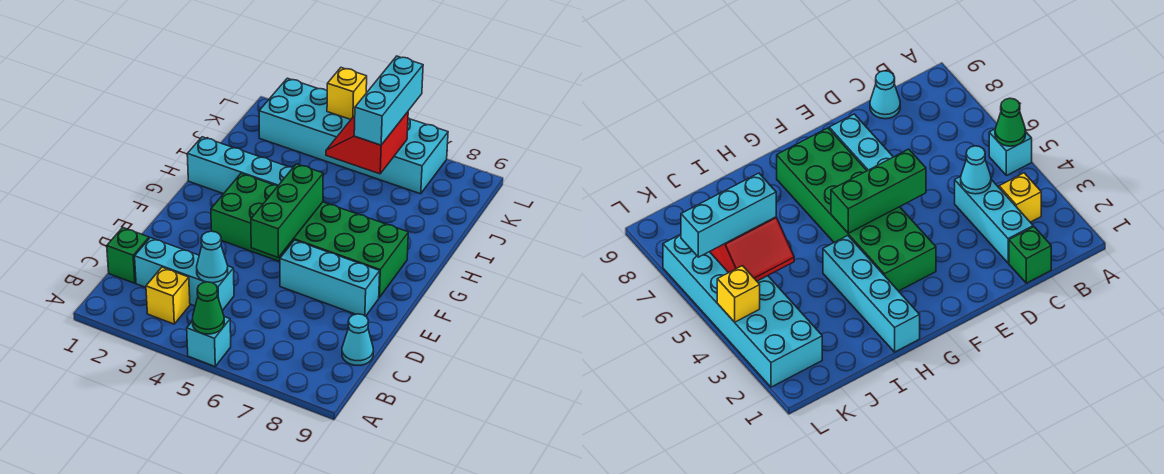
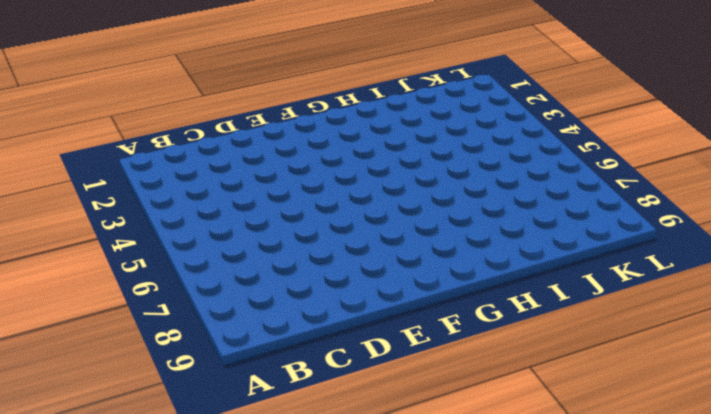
none -> cyan 1x1 brick [187,317,231,366]
none -> yellow 1x1 brick [146,267,190,324]
none -> green 1x1 brick [107,228,149,283]

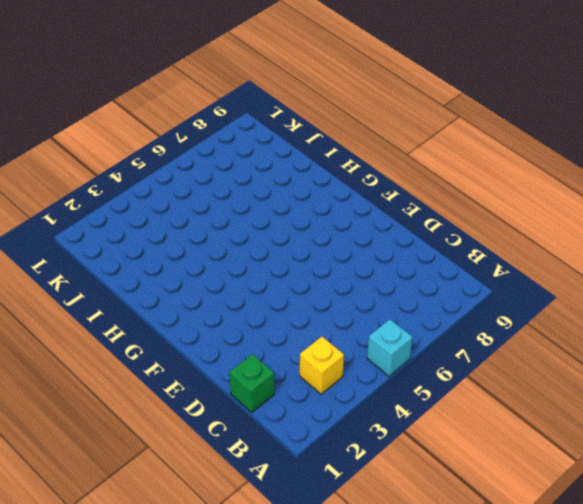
none -> cyan 1x3 brick [135,238,234,311]
none -> cyan 1x1 cone [342,314,373,365]
none -> cyan 1x3 brick [280,240,380,316]

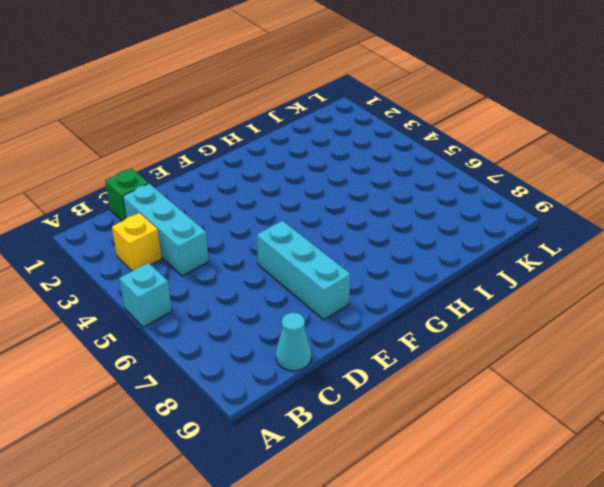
none -> green 2x6 brick [211,173,408,297]
none -> cyan 1x4 brick [187,137,293,194]
none -> cyan 2x6 brick [259,78,448,194]

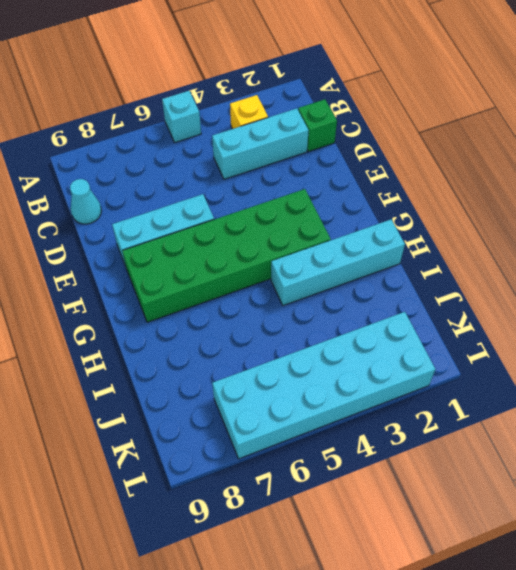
none -> green 1x1 cone [192,282,224,334]
none -> cyan 1x1 cone [197,231,228,283]
none -> green 1x3 brick [251,164,323,257]

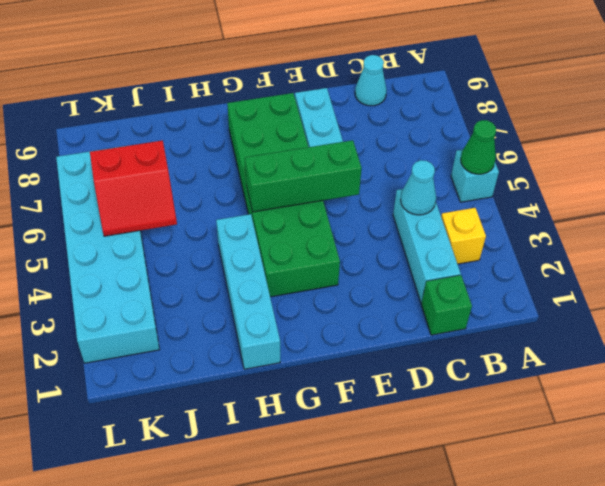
none -> yellow 1x1 brick [327,68,367,119]
none -> cyan 1x3 brick [354,56,423,145]

